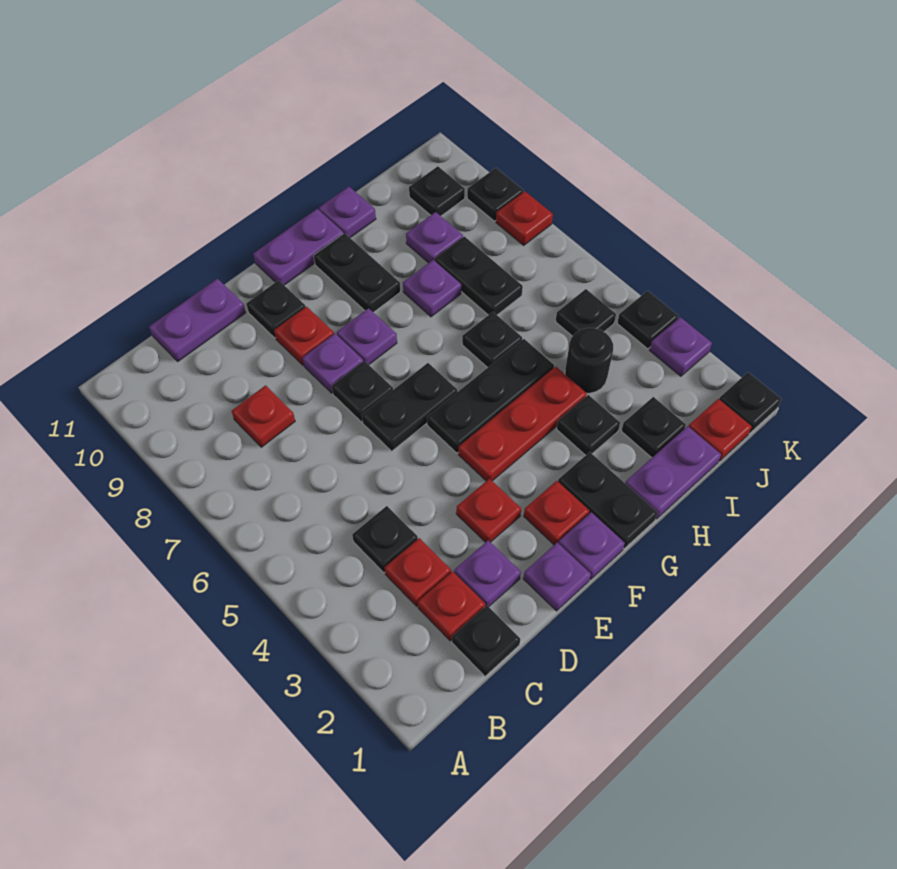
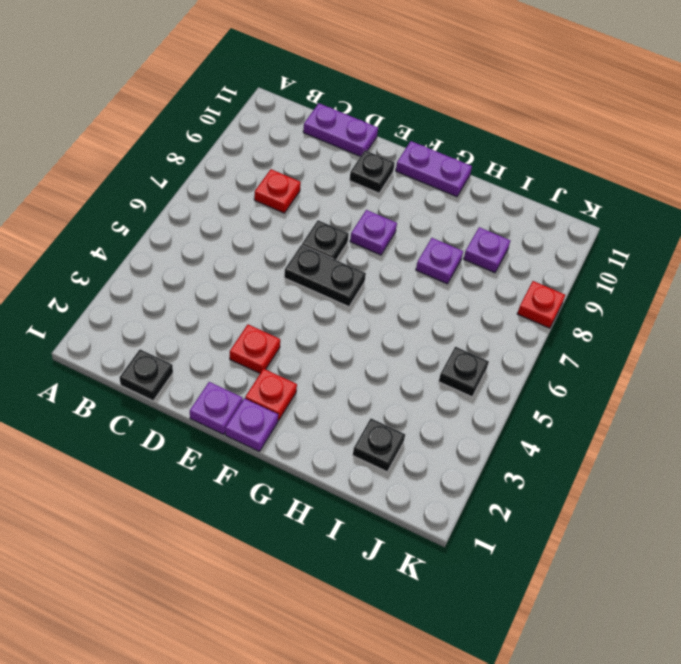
none -> red 1x1 plate [418,571,485,641]
none -> red 1x1 plate [385,538,451,606]
none -> black 1x1 plate [352,506,418,573]
none -> purple 1x1 plate [454,540,521,607]

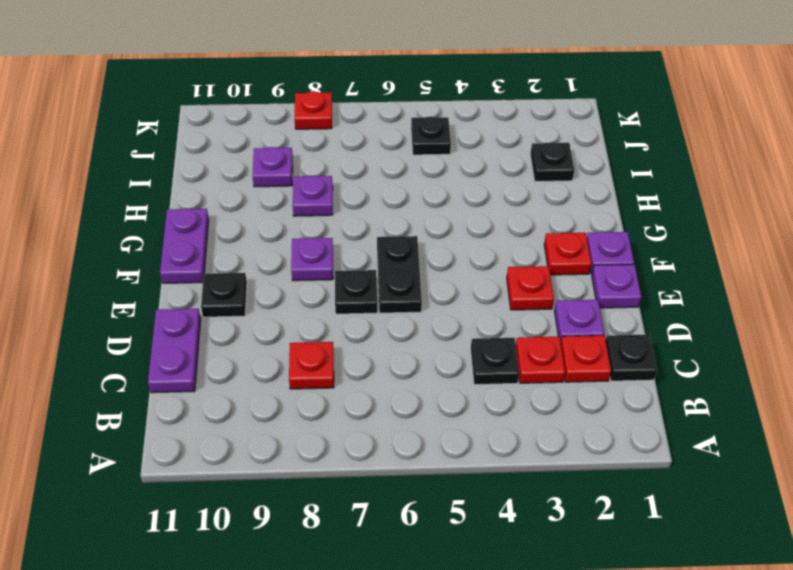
none -> purple 1x1 plate [303,334,363,393]
none -> red 1x1 plate [274,307,334,365]
none -> red 1x3 plate [458,367,587,481]
none -> black 1x3 plate [427,339,554,453]

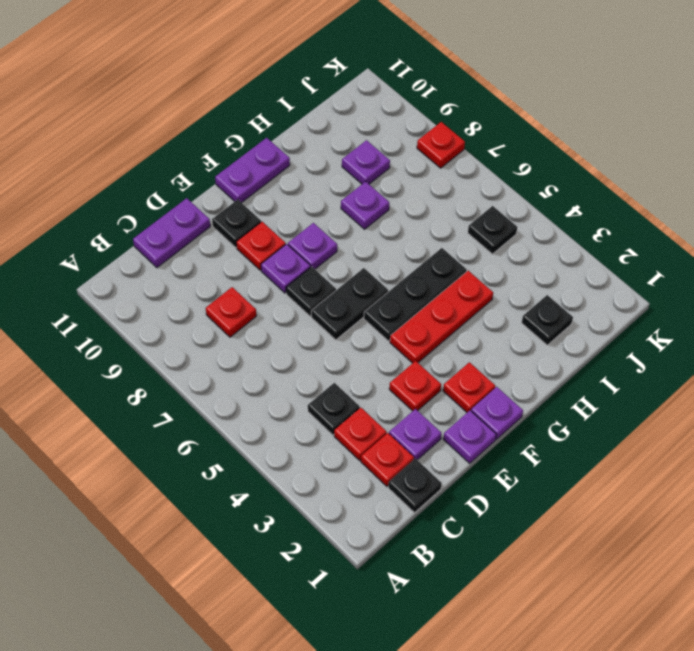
none -> black 1x2 plate [558,452,658,549]
none -> black 1x2 plate [314,233,400,312]
none -> purple 1x2 plate [625,426,721,519]
none -> black 1x1 plate [557,395,620,455]

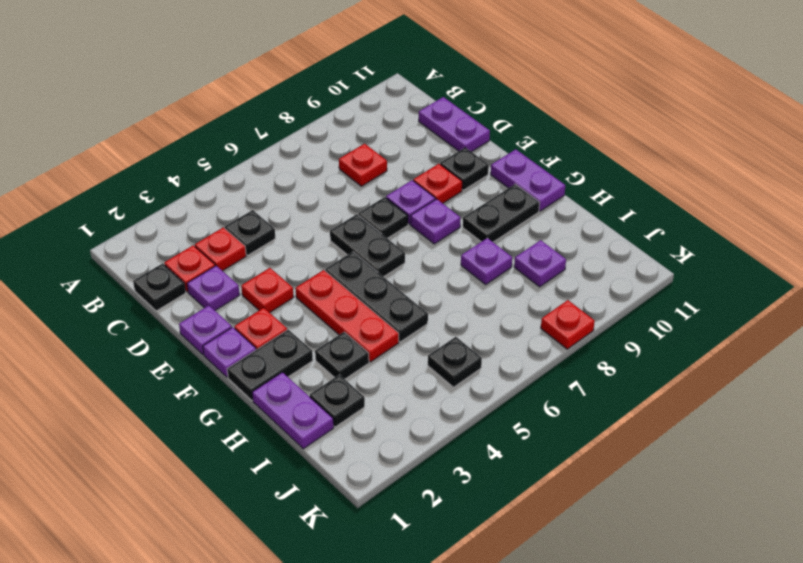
none -> black 1x1 plate [462,312,522,368]
none -> purple 1x1 plate [319,187,376,238]
none -> black 1x1 round brick [565,328,613,393]
none -> black 1x2 plate [435,236,523,315]

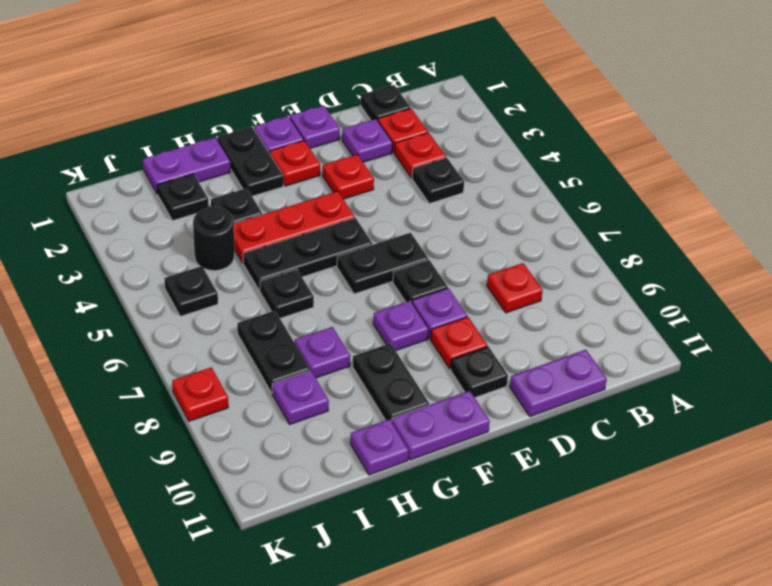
none -> red 1x1 plate [689,399,752,461]
none -> black 1x1 plate [409,166,465,216]
none -> black 1x1 plate [719,372,781,433]
none -> purple 1x1 plate [650,317,712,376]

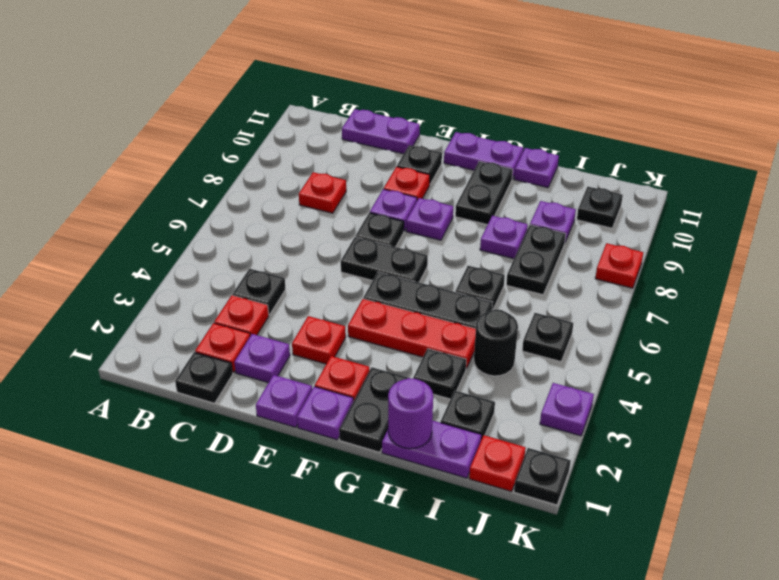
purple 1x1 round brick [388,378,433,449] -> none
none -> black 1x1 plate [617,291,678,349]
none -> black 1x1 plate [467,168,523,221]

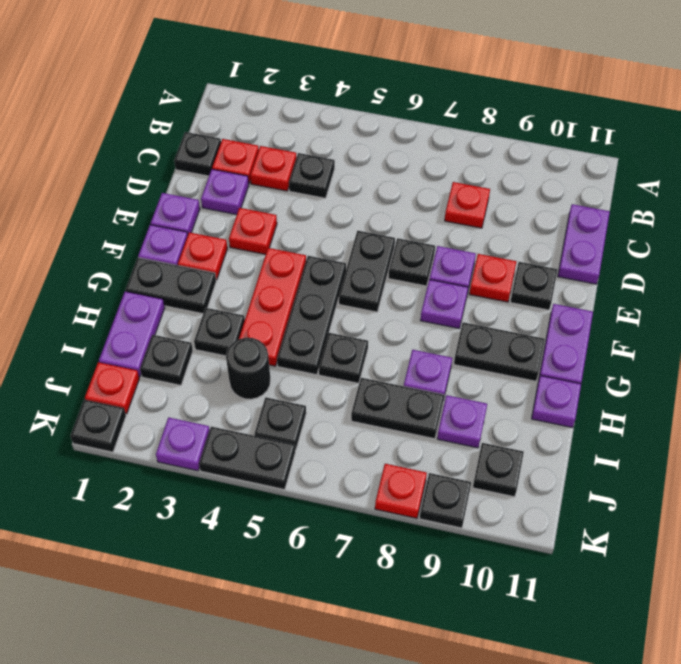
black 1x2 plate [199,427,295,490] -> black 1x1 plate [617,291,678,349]

